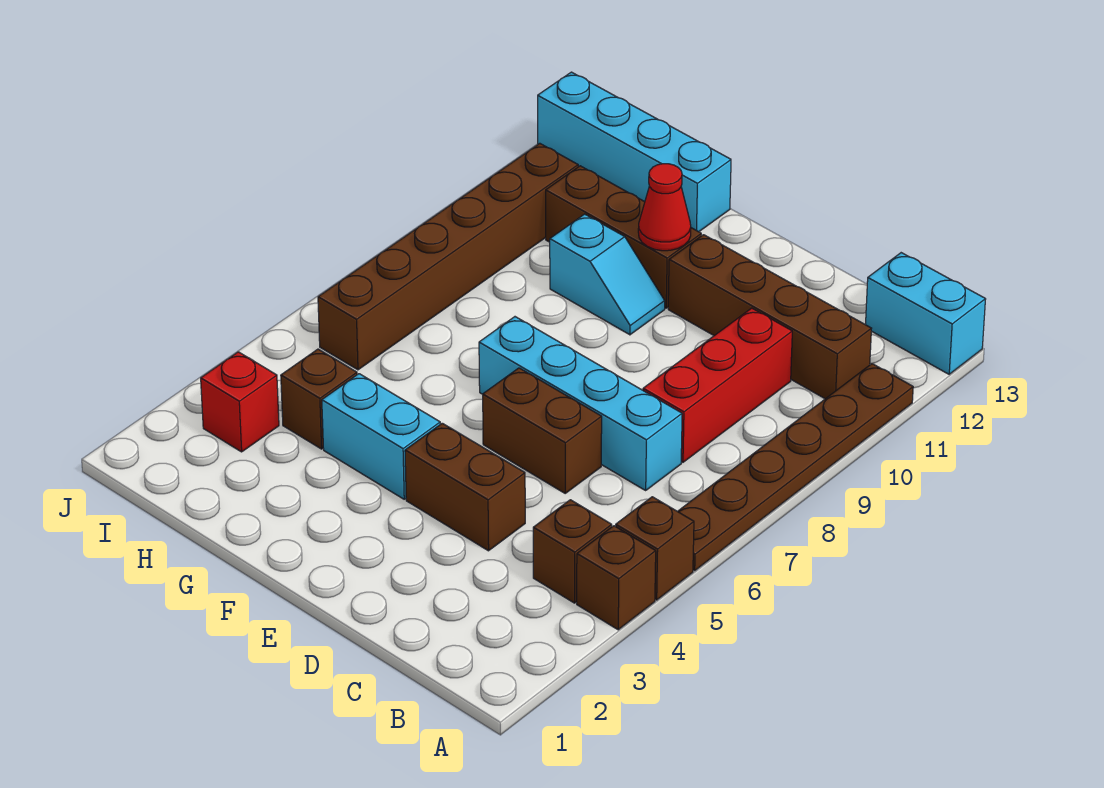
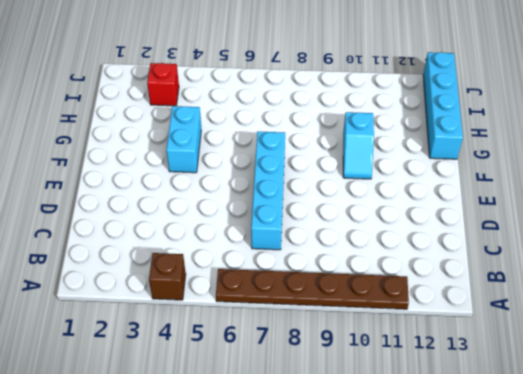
none -> brown 1x1 brick [616,497,694,600]
none -> cyan 1x2 brick [866,253,986,374]
none -> brown 1x1 brick [533,500,612,603]

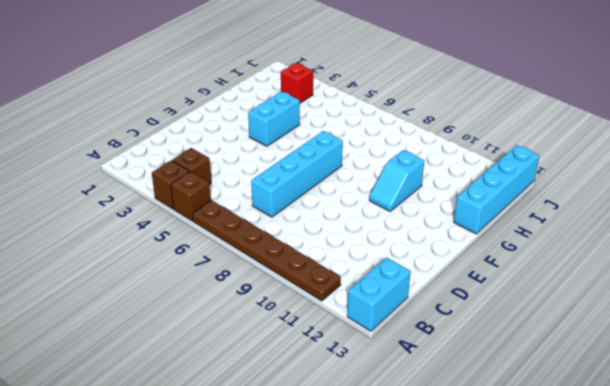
none -> brown 1x4 brick [668,235,871,399]
none -> red 1x3 brick [643,308,792,462]
none -> brown 1x2 brick [405,423,525,551]

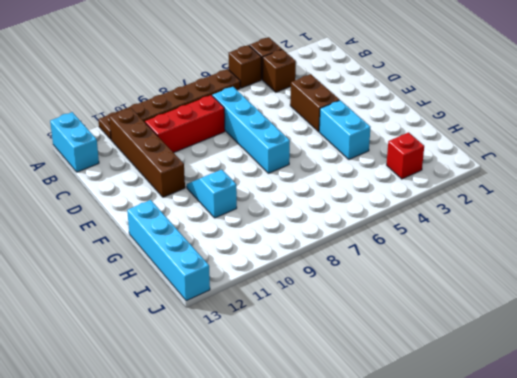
none -> brown 1x2 brick [483,368,602,493]
none -> brown 1x3 brick [546,166,701,308]
none -> brown 1x1 brick [281,349,357,449]

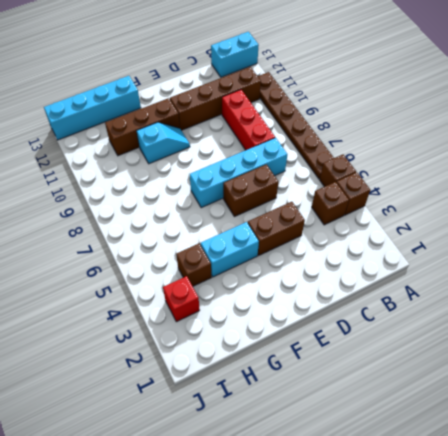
none -> brown 1x6 brick [318,143,578,370]
none -> red 1x1 cone [638,164,691,251]

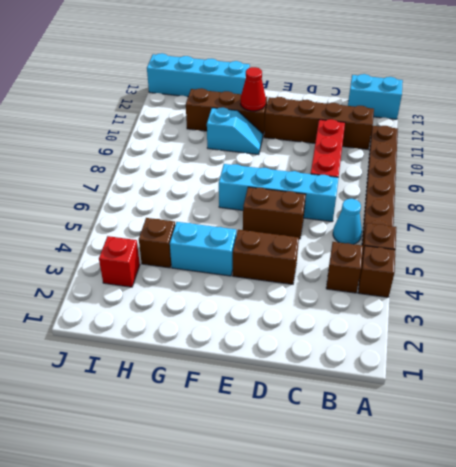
cyan 1x1 cone [333,199,362,244] -> none
none -> brown 1x6 brick [318,143,578,370]

